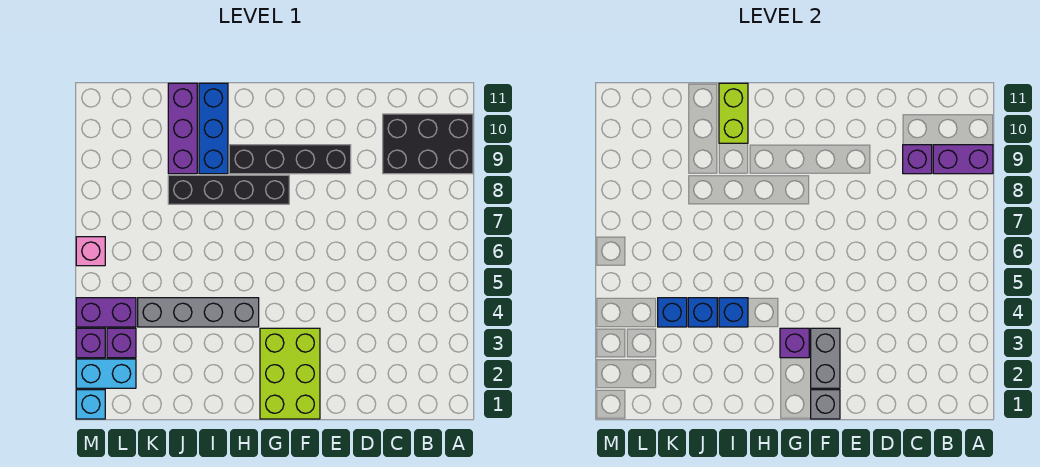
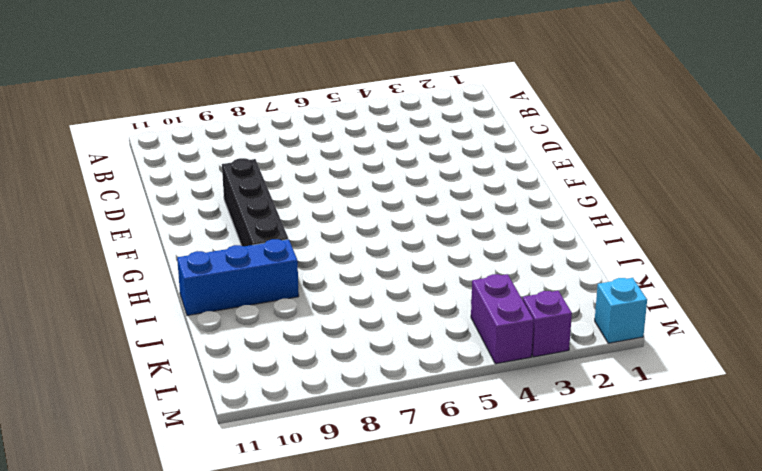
none -> black 2x3 brick [383,114,473,174]
none -> lime 2x3 brick [260,328,320,419]
none -> black 1x4 brick [168,175,289,204]

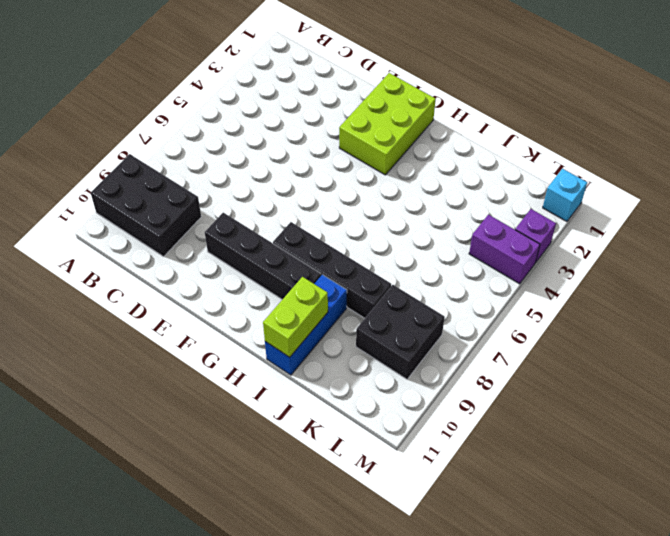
black 2x2 brick [356,285,445,379] -> none
none -> grey 1x4 brick [138,298,259,327]
none -> purple 1x3 brick [168,83,197,174]
none -> cyan 1x2 brick [76,359,136,388]

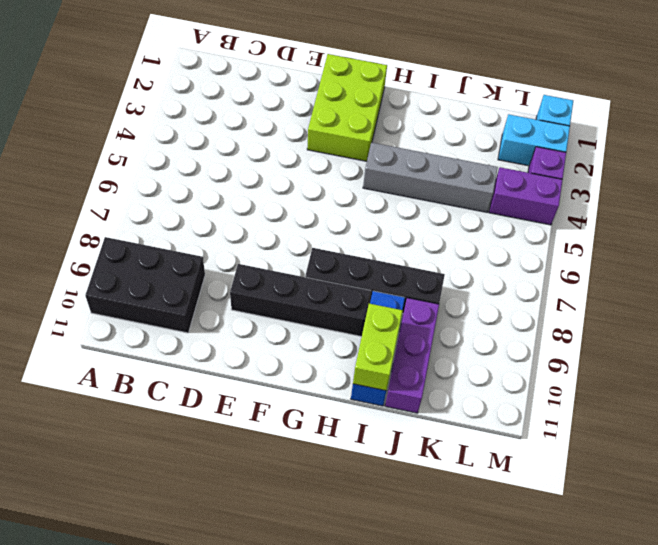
none -> purple 1x1 brick [107,328,136,358]
none -> pink 1x1 brick [76,237,105,266]
none -> purple 1x2 brick [933,145,993,174]

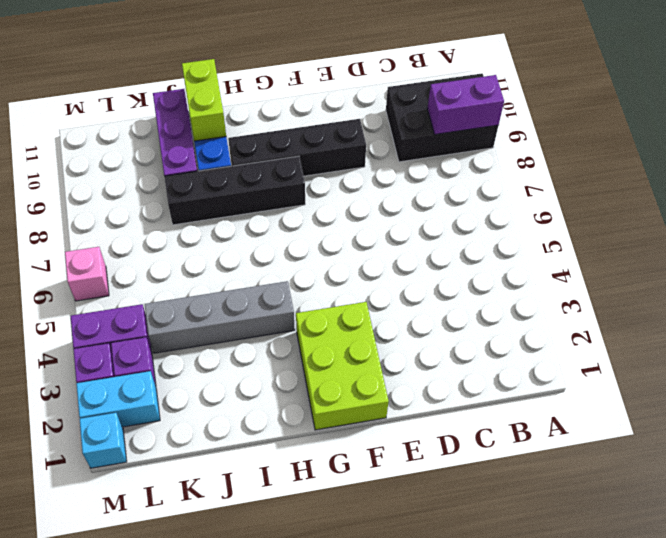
none -> purple 1x1 brick [903,145,932,174]
none -> grey 1x1 brick [811,390,840,419]
none -> grey 1x2 brick [811,328,840,388]

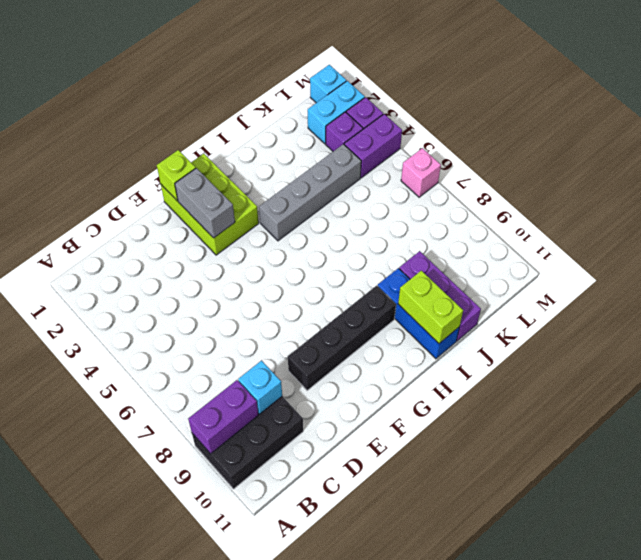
cyan 1x1 brick [238,361,282,414] -> purple 1x1 brick [903,145,932,174]
lime 1x1 brick [157,150,196,201] -> grey 1x1 brick [811,390,840,419]
none -> black 1x4 brick [168,175,289,204]
none -> purple 1x1 brick [780,328,809,358]
none -> blue 1x1 brick [719,298,748,327]

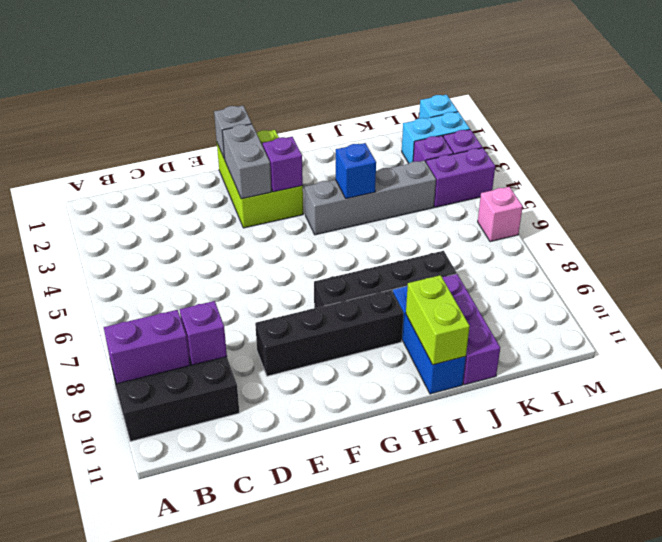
none -> blue 1x1 brick [688,298,717,327]
none -> blue 1x1 brick [658,298,687,327]

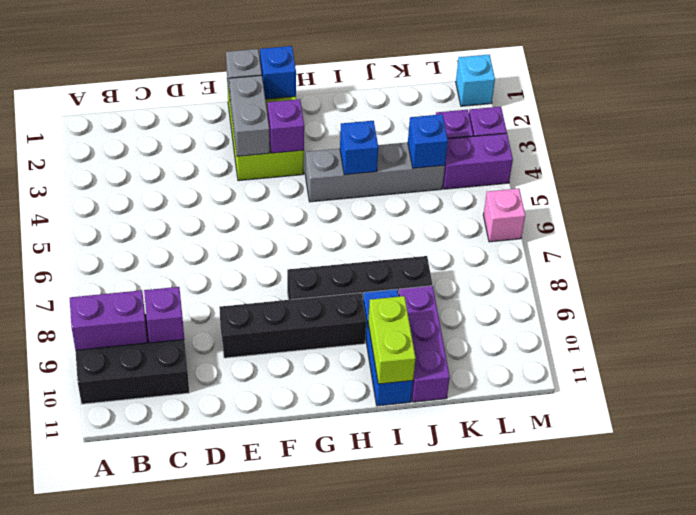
blue 1x1 brick [260,46,296,99] -> blue 1x1 brick moved to [688,298,717,327]
none -> cyan 1x2 brick [76,359,136,388]

